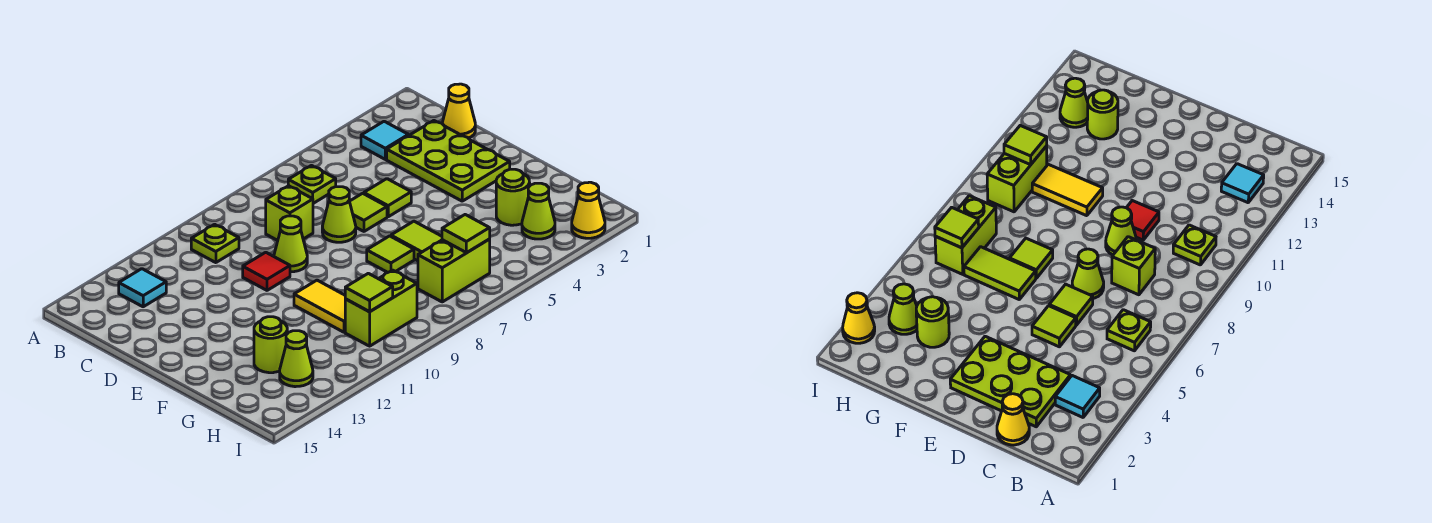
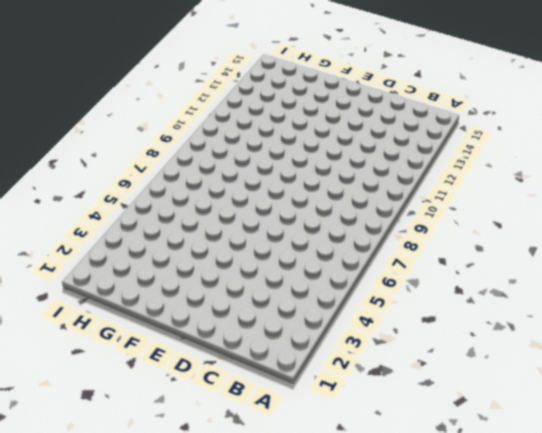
none -> cyan 1x1 tile [361,121,408,159]
none -> lime 1x1 plate [288,166,336,203]
none -> lime 1x1 plate [191,224,239,263]

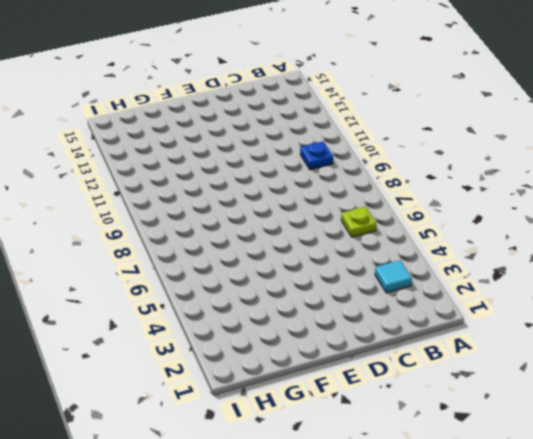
blue 1x1 plate [300,141,333,170] -> lime 1x1 plate [191,224,239,263]
none -> cyan 1x1 tile [119,269,166,307]
none -> yellow 1x1 cone [442,84,475,138]
none -> lime 2x3 plate [387,121,510,201]

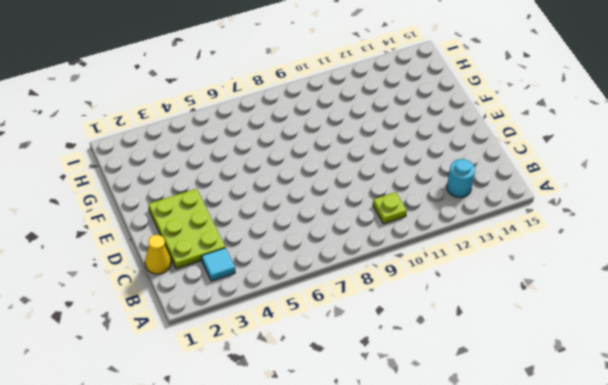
cyan 1x1 round brick [447,159,475,198] -> cyan 1x1 tile [119,269,166,307]
none -> lime 1x1 plate [288,166,336,203]
none -> lime 1x1 brick [266,186,313,241]
none -> lime 1x1 tile [364,179,411,217]

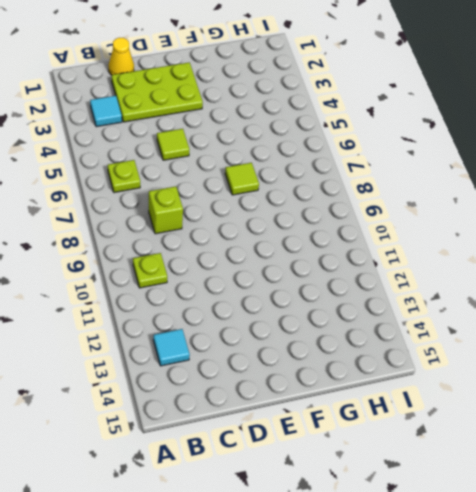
none -> lime 1x1 tile [349,193,387,231]
none -> lime 1x1 cone [322,187,356,242]
none -> lime 1x1 cone [274,216,307,272]

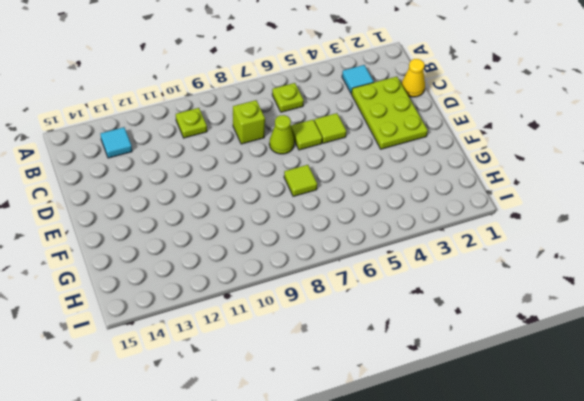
none -> lime 1x1 cone [274,216,307,272]
none -> red 1x1 tile [243,252,290,290]
none -> lime 1x2 tile [391,221,442,261]

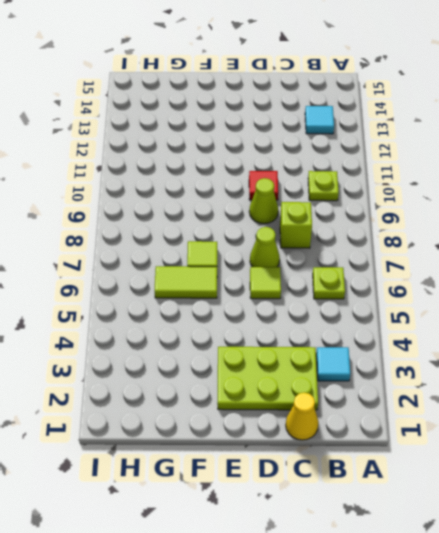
none -> lime 1x1 tile [364,179,411,217]
none -> yellow 1x2 tile [294,280,345,332]
none -> lime 1x1 round brick [496,169,530,225]

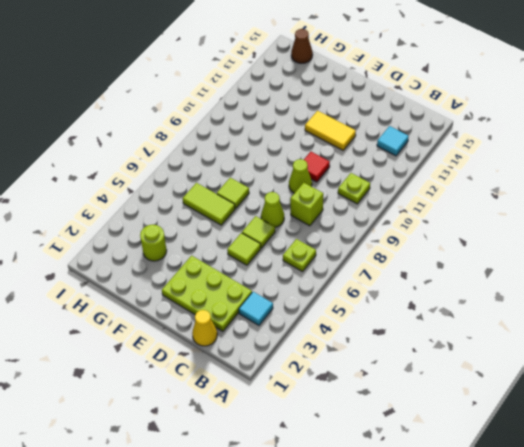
yellow 1x2 tile [305,111,356,150] -> yellow 1x2 tile moved to [294,280,345,332]
brown 1x1 cone [291,29,313,63] -> none
none -> lime 1x1 round brick [254,317,287,373]
none -> lime 1x1 cone [522,183,555,239]
none -> lime 1x2 brick [418,239,490,302]

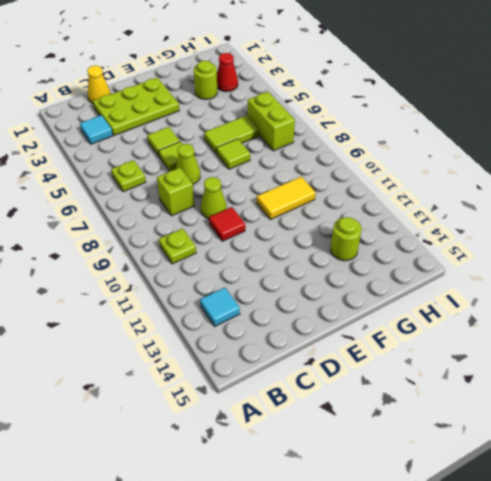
red 1x1 cone [217,53,238,92] -> lime 1x1 cone [522,183,555,239]
none -> lime 1x2 brick [345,270,417,346]
none -> lime 1x1 cone [280,331,313,387]
none -> yellow 1x1 cone [572,182,605,238]

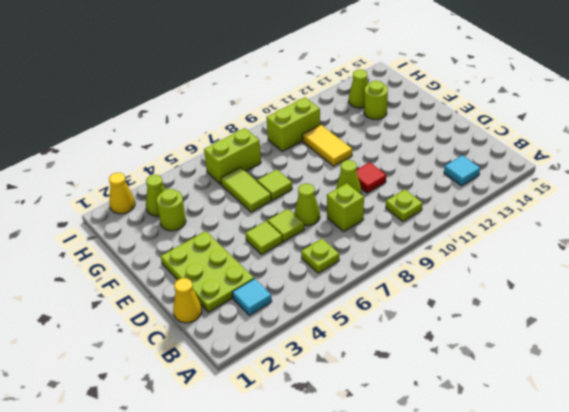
none -> lime 1x1 tile [442,215,490,253]
none -> lime 1x1 tile [345,273,393,312]

